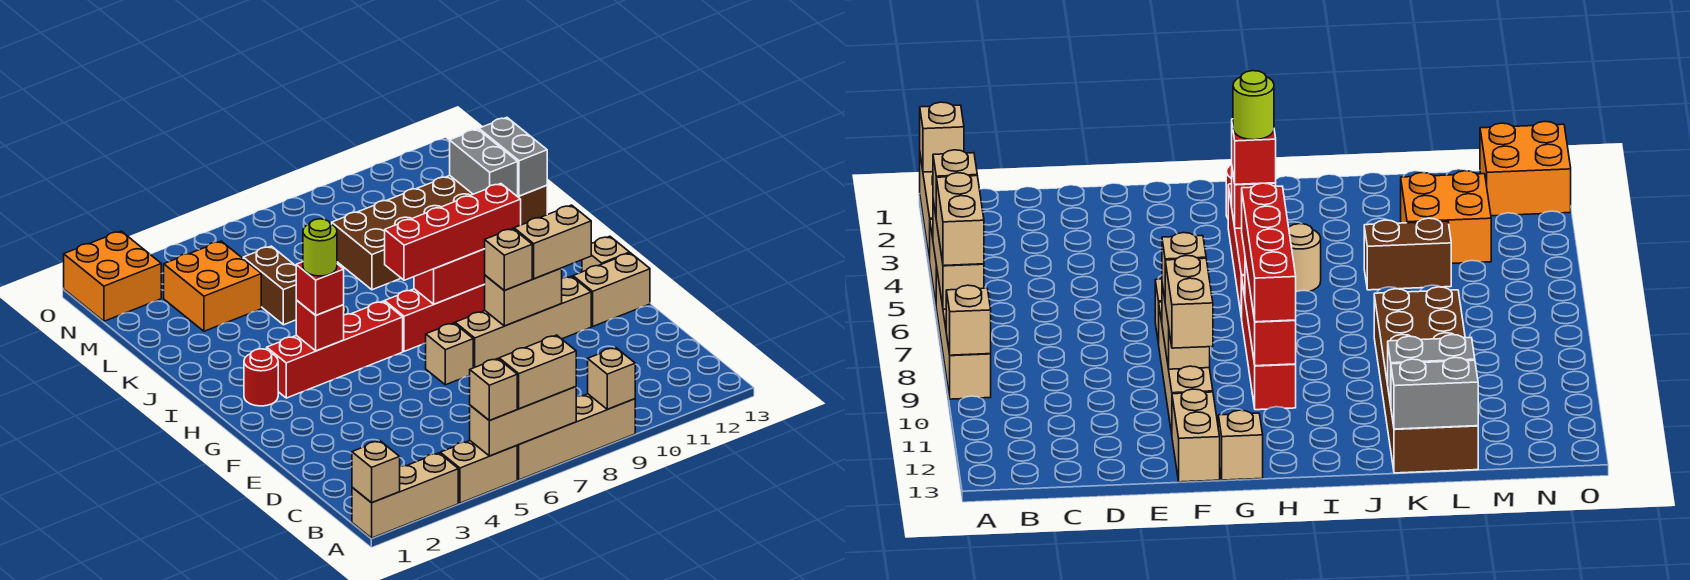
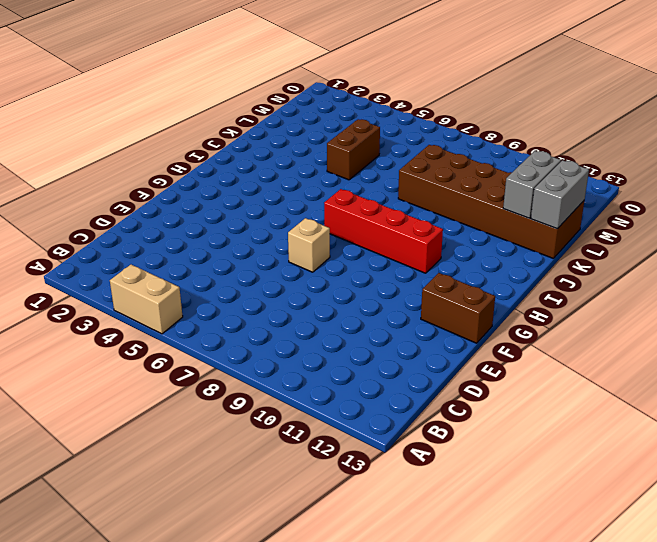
brown 1x2 brick [421,273,495,343] -> tan 1x2 brick [573,253,650,326]
none -> tan 1x3 brick [352,453,458,538]
none -> tan 1x4 brick [517,394,635,480]
none -> tan 1x4 brick [455,276,591,368]
none -> tan 1x1 brick [582,236,630,272]

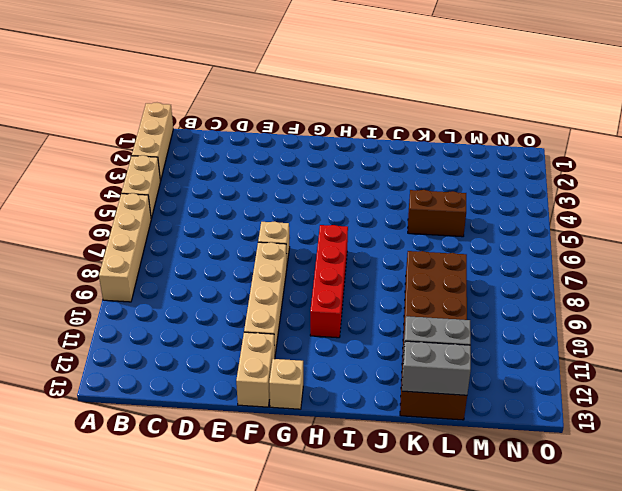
none -> red 1x1 round brick [244,349,278,406]
none -> red 1x4 brick [267,301,403,398]
none -> tan 1x1 round brick [1289,224,1321,292]
none -> orange 2x2 brick [164,241,261,331]

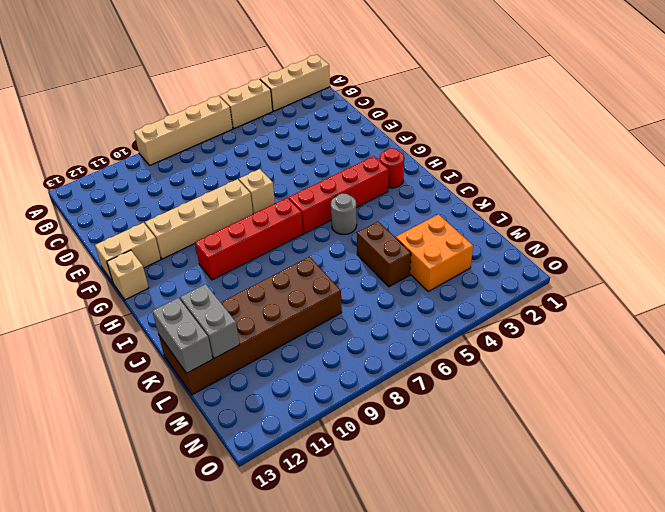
grey 1x1 round brick [331,193,357,235] -> tan 1x1 round brick [1289,224,1321,292]
none -> orange 2x2 brick [64,231,161,321]
none -> tan 1x1 brick [352,441,400,503]
none -> tan 1x3 brick [470,386,576,456]
none -> tan 1x1 brick [588,347,635,409]

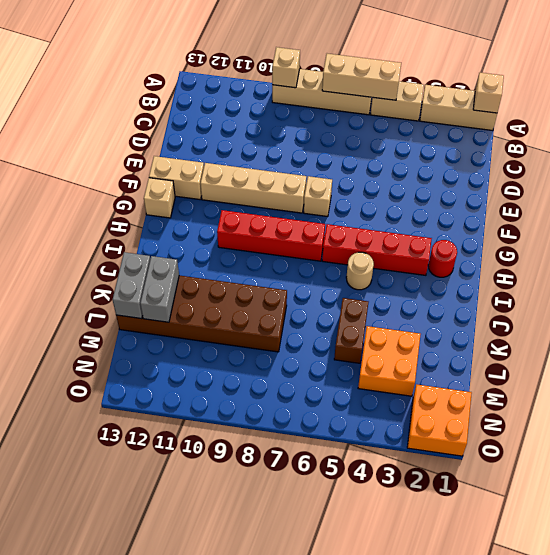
none -> tan 1x2 brick [484,268,562,326]
none -> red 1x1 brick [296,300,344,351]
none -> red 1x3 brick [414,249,485,304]
none -> tan 1x1 brick [470,359,517,421]

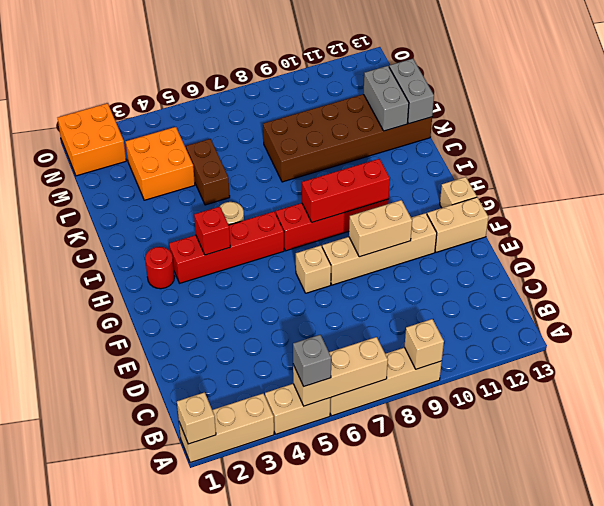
grey 1x1 brick [293,335,331,386] -> tan 1x1 brick [470,359,517,421]
none -> tan 1x2 brick [499,335,576,409]
none -> tan 1x1 brick [485,228,532,290]
none -> tan 1x2 brick [514,205,591,279]
none -> red 1x1 brick [296,262,344,315]

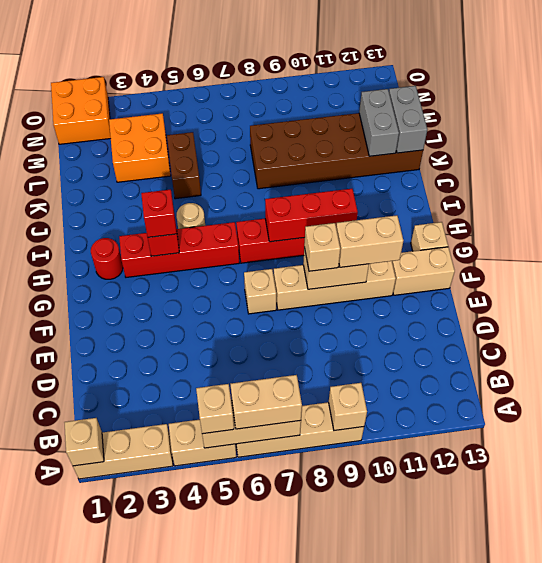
none -> red 1x4 brick [385,184,521,280]
none -> lime 1x1 round brick [303,219,337,276]

